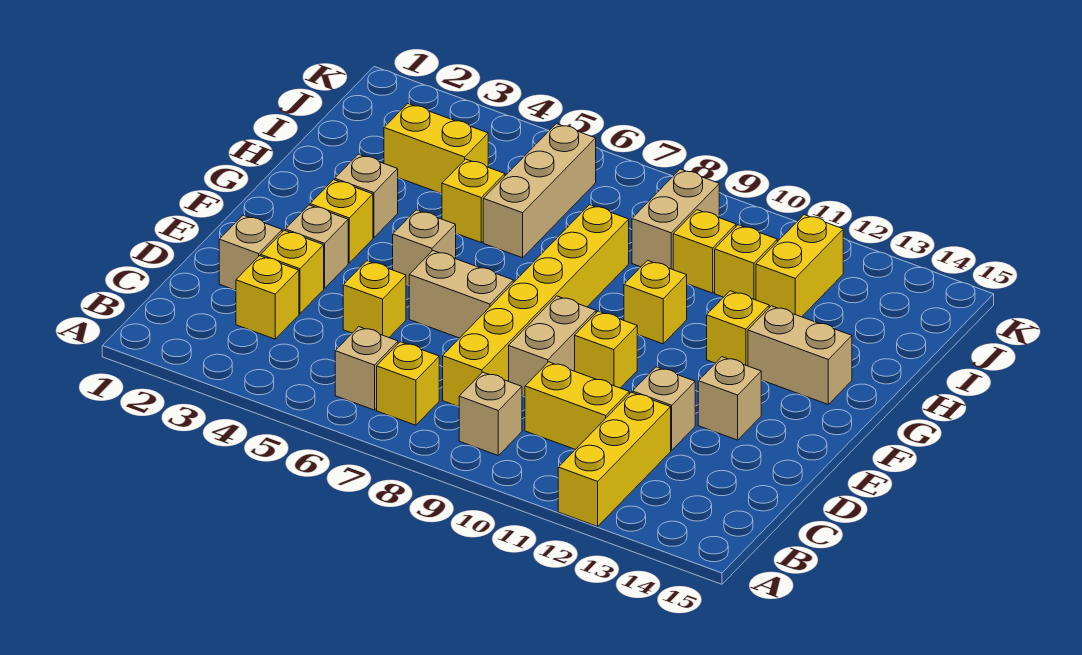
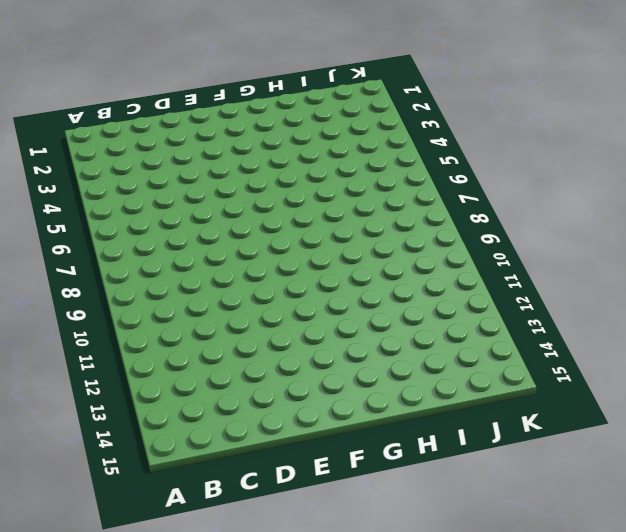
none -> yellow 1x3 brick [558,392,671,526]
none -> tan 1x1 brick [335,327,398,410]
none -> yellow 1x1 brick [377,342,439,425]

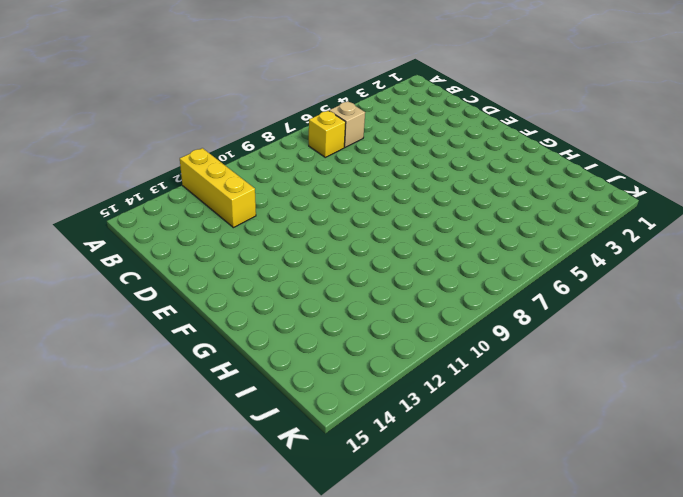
none -> tan 1x1 brick [459,372,522,455]
none -> yellow 1x1 brick [236,256,299,339]
none -> yellow 1x6 brick [443,205,629,407]

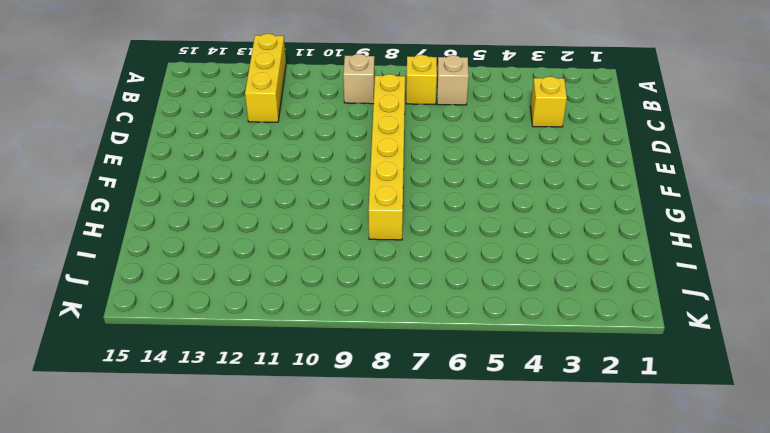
none -> yellow 1x2 brick [525,362,629,450]
none -> tan 1x1 brick [219,215,282,290]
none -> yellow 1x1 brick [261,230,324,314]

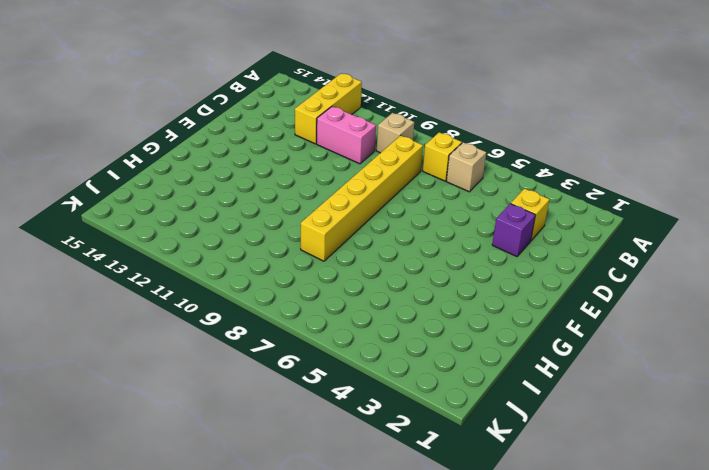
pink 1x2 brick [317,106,376,164] -> yellow 1x2 brick [525,362,629,450]
purple 1x1 brick [492,204,535,257] -> yellow 1x1 brick [261,230,324,314]
none -> tan 1x1 brick [219,215,282,290]
none -> yellow 1x1 brick [343,261,406,337]
none -> tan 1x2 brick [509,296,596,396]

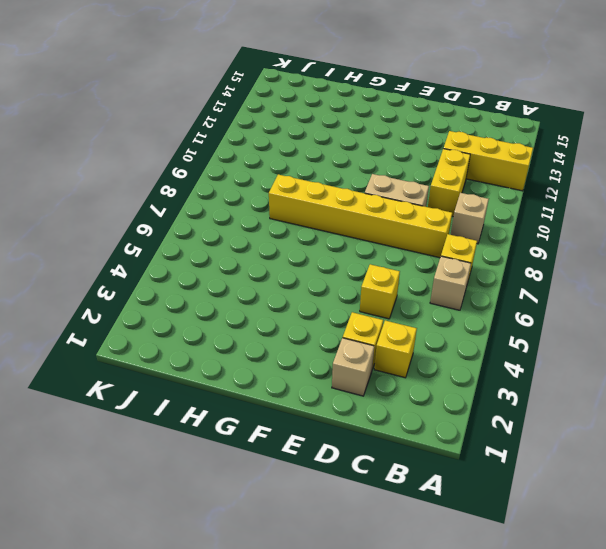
none -> tan 1x1 brick [632,367,695,450]
none -> tan 1x1 brick [285,205,348,288]
none -> tan 1x2 brick [409,251,513,338]

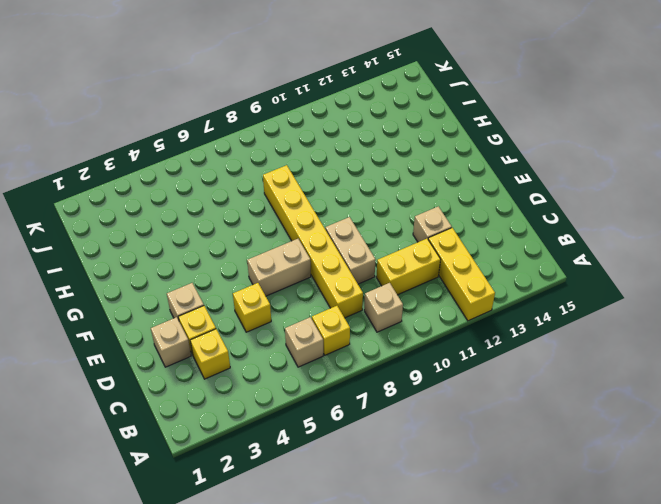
none -> yellow 1x1 brick [575,311,637,388]
none -> tan 1x1 brick [698,357,761,440]
none -> yellow 1x1 brick [310,180,373,263]

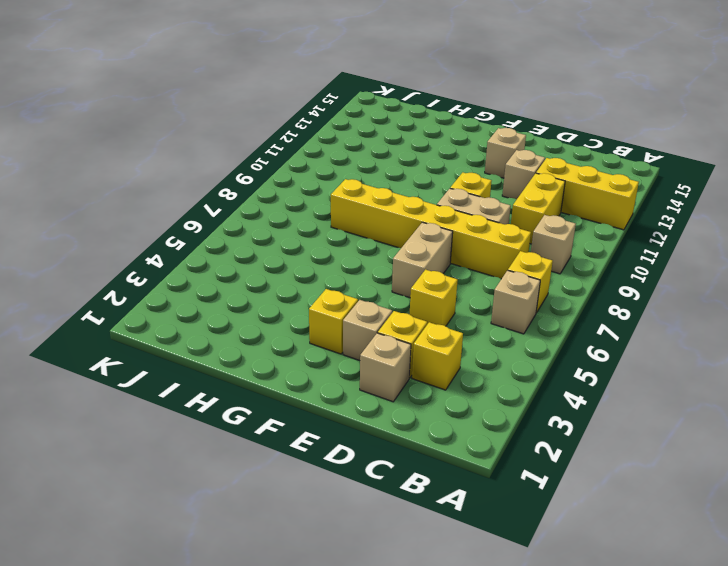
none -> tan 1x1 brick [393,210,456,285]
none -> tan 1x1 brick [335,154,398,238]
none -> yellow 1x1 brick [624,260,687,344]

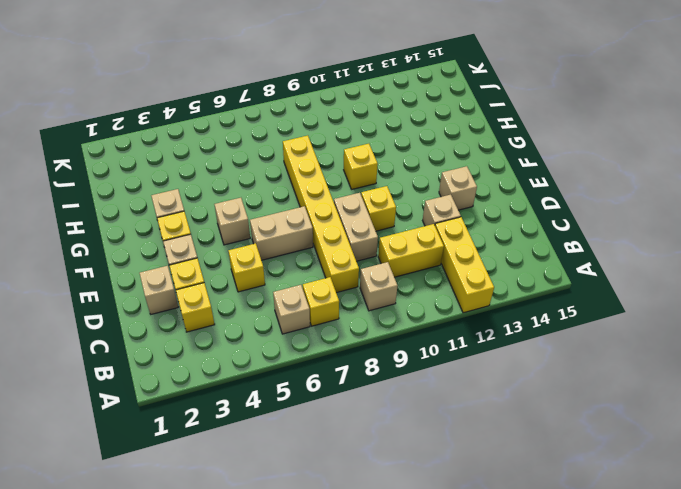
none -> yellow 1x1 brick [707,291,769,366]
none -> tan 1x2 brick [748,306,852,404]
none -> yellow 1x1 brick [442,159,505,242]

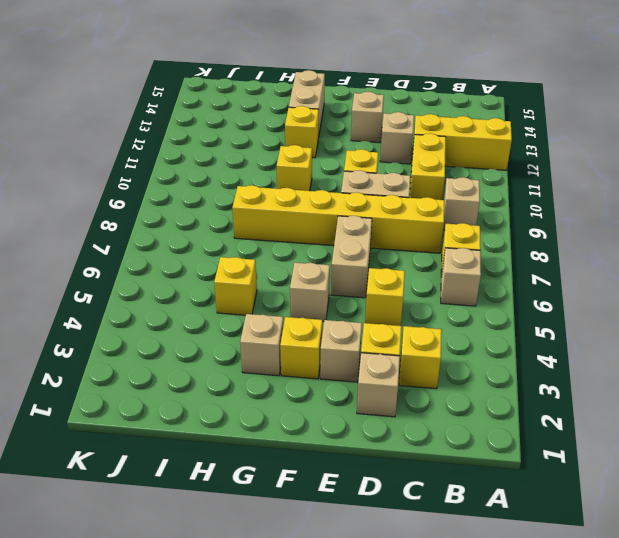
none -> tan 1x3 brick [483,124,596,258]
none -> yellow 1x2 brick [384,103,488,194]
none -> tan 1x2 brick [632,169,719,270]

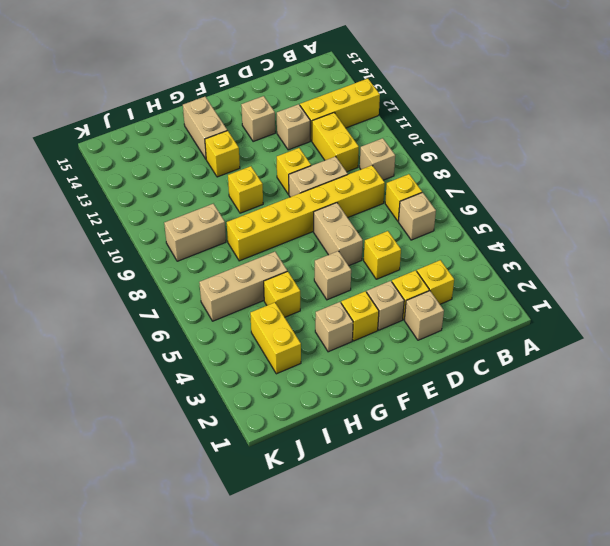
none -> yellow 1x1 brick [673,210,736,293]
none -> yellow 1x1 brick [715,225,777,300]
none -> yellow 1x2 brick [756,215,843,317]

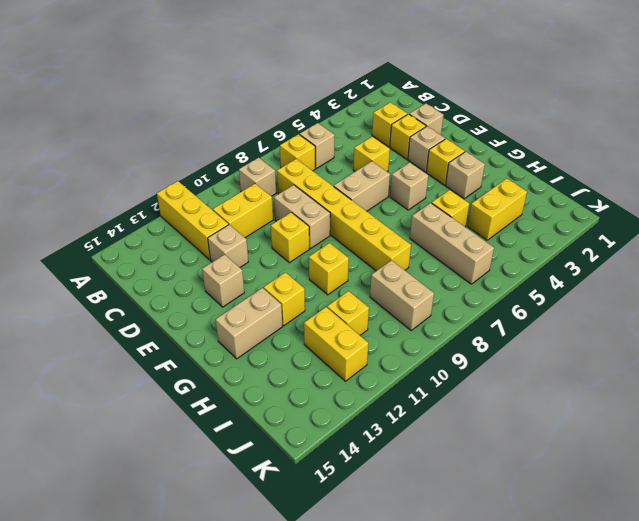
none -> yellow 1x1 brick [673,210,736,293]

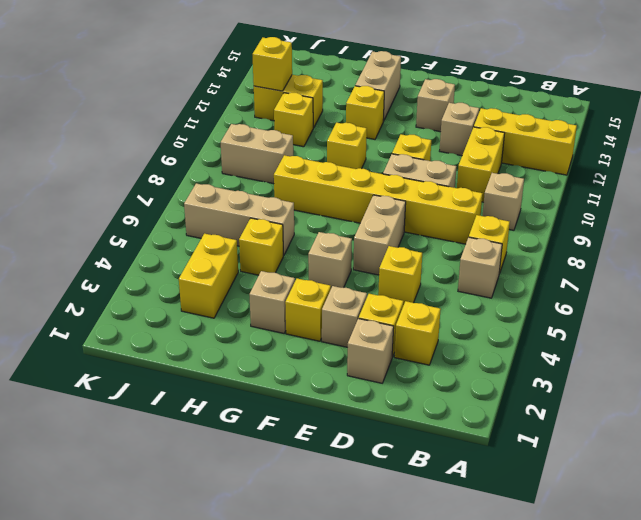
yellow 1x1 brick [253,37,292,91] -> yellow 1x1 brick moved to [673,210,736,293]

